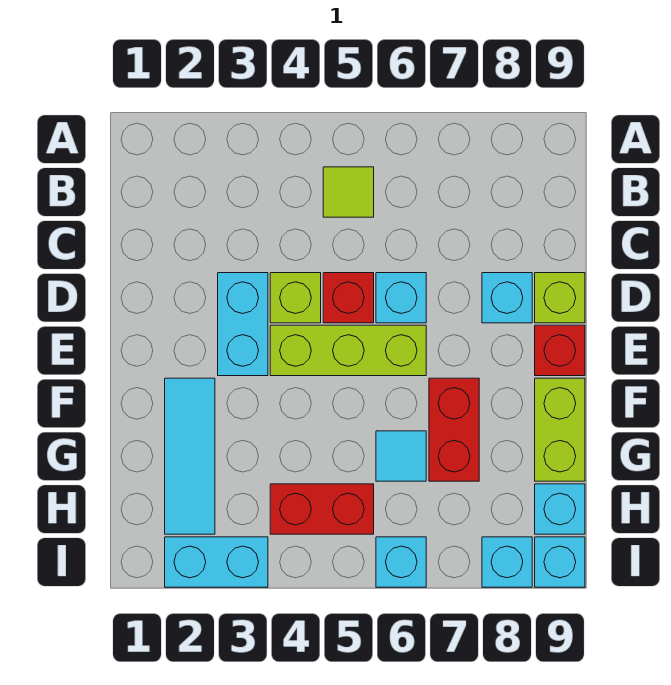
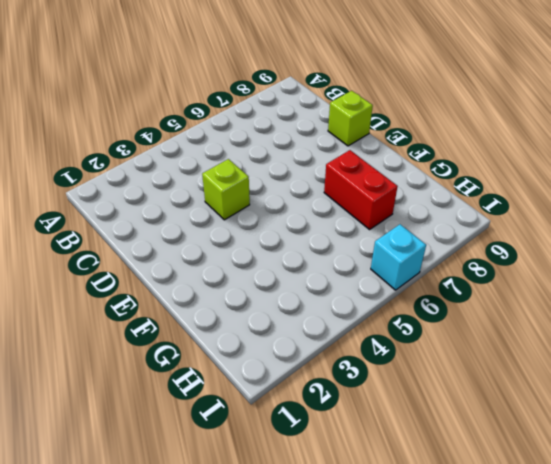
none -> lime 1x1 tile [323,167,374,217]
none -> cyan 1x2 brick [218,273,268,376]
none -> red 1x1 brick [323,273,374,323]

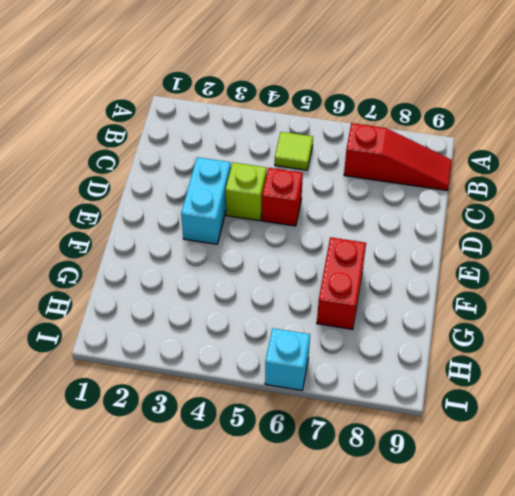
red 1x3 slope [344,123,452,190] -> none
none -> cyan 1x1 brick [376,273,426,323]
none -> cyan 1x1 brick [482,273,532,323]
none -> lime 1x1 brick [535,273,585,323]

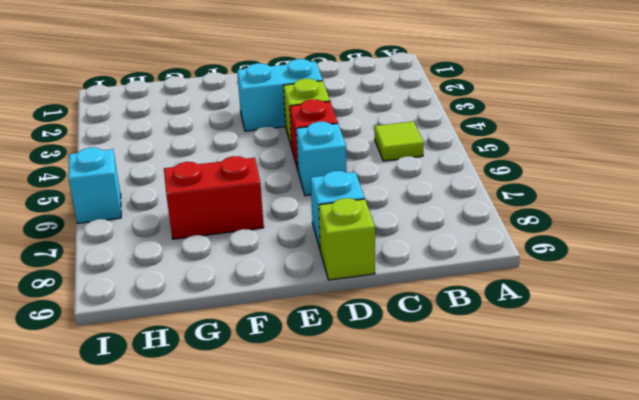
none -> lime 1x3 brick [270,325,426,376]
none -> red 1x1 brick [535,325,585,376]
none -> cyan 1x3 tile [165,378,215,534]

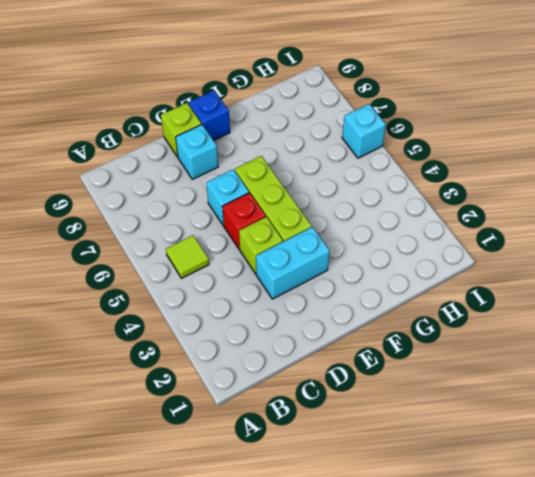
blue 1x1 brick [189,90,230,140] -> red 1x1 brick [535,325,585,376]
none -> cyan 1x3 tile [165,378,215,534]
none -> red 1x2 brick [429,378,479,481]
none -> lime 1x2 brick [535,378,585,481]

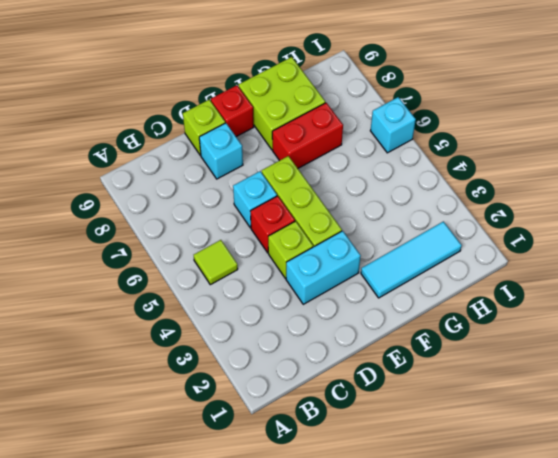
lime 2x2 brick [239,57,325,150] -> lime 1x2 brick [535,378,585,481]
none -> cyan 1x1 tile [376,431,426,481]
none -> red 1x2 brick [270,484,374,534]
none -> cyan 1x1 brick [535,484,585,534]

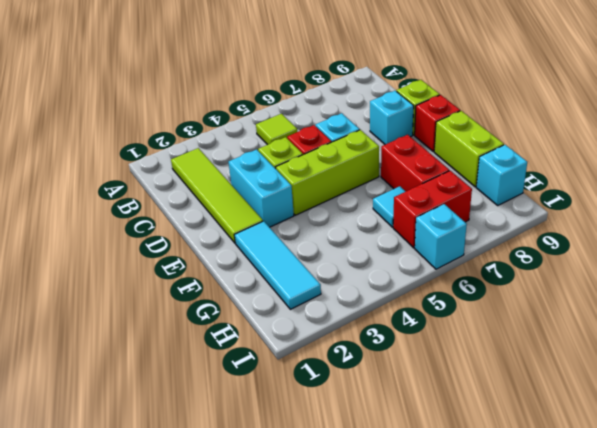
lime 1x4 tile [171,148,263,243] -> none
red 1x2 brick [393,171,472,248] -> red 1x2 brick moved to [270,484,374,534]
none -> cyan 1x2 brick [165,537,268,587]
none -> cyan 1x1 brick [482,537,532,587]
none -> cyan 1x1 brick [535,537,585,587]

